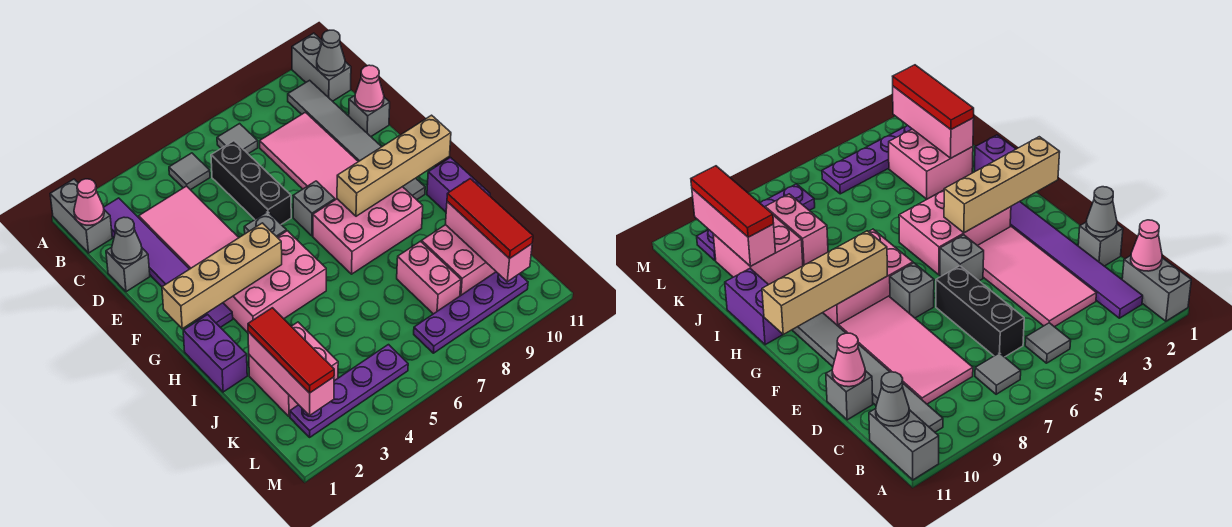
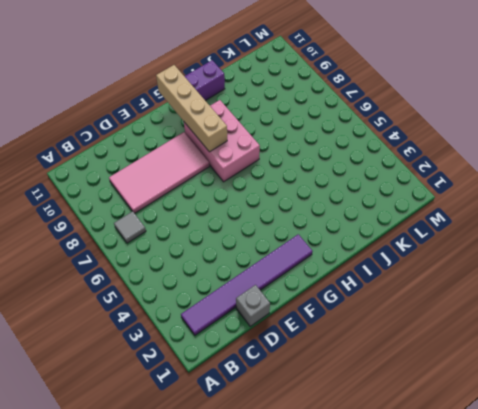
none -> grey 1x2 brick [50,179,112,253]
none -> grey 1x2 brick [292,33,351,101]
none -> grey 1x1 tile [169,153,210,190]
none -> grey 1x6 tile [288,80,425,200]

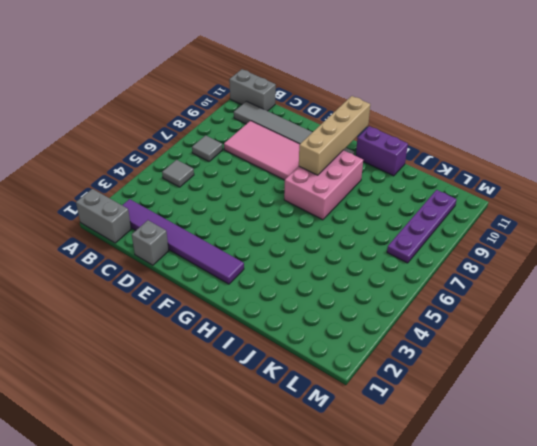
none -> pink 2x4 tile [139,186,239,269]
none -> black 1x3 brick [211,141,291,224]
none -> grey 1x1 brick [349,96,390,136]
none -> grey 1x1 brick [244,212,286,237]

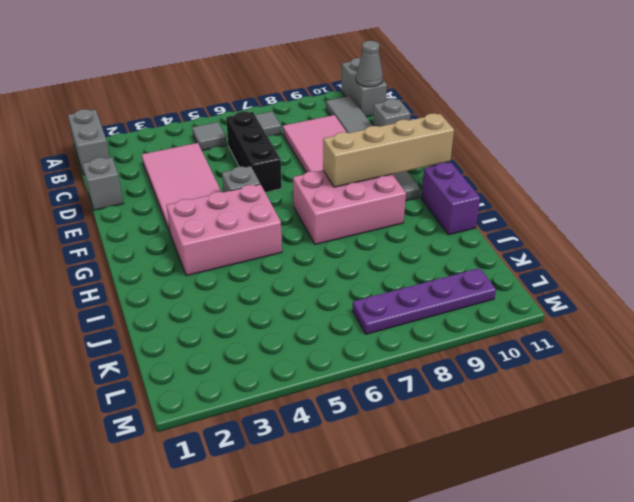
none -> purple 1x6 tile [104,198,233,328]
none -> grey 1x1 brick [293,181,335,236]
none -> purple 1x2 brick [183,315,247,392]
none -> pink 2x2 brick [249,322,338,416]

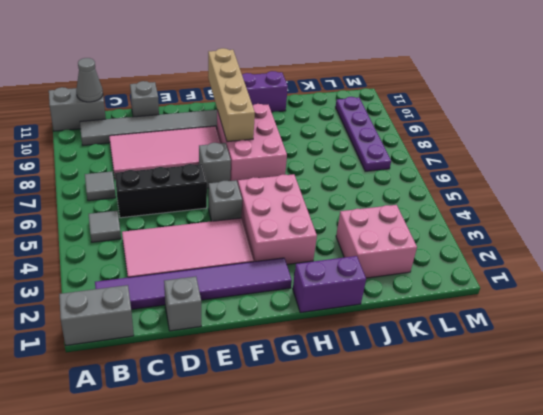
none -> pink 1x2 brick [397,241,461,314]
none -> pink 2x2 brick [422,225,496,296]
none -> purple 1x4 plate [290,345,408,437]
none -> pink 1x1 cone [74,179,104,225]

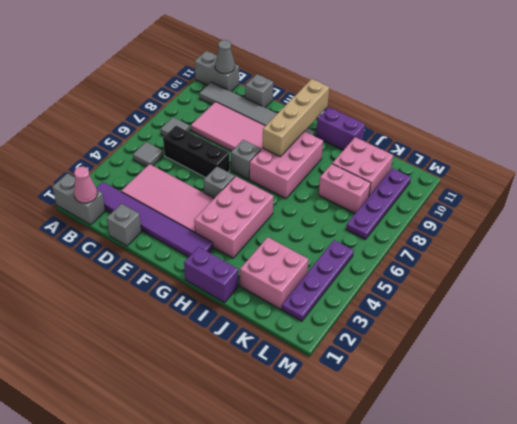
none -> grey 1x1 cone [112,217,142,264]
none -> pink 1x1 cone [355,65,384,111]
none -> tan 1x4 brick [162,223,282,329]
none -> pink 1x3 brick [248,332,334,415]

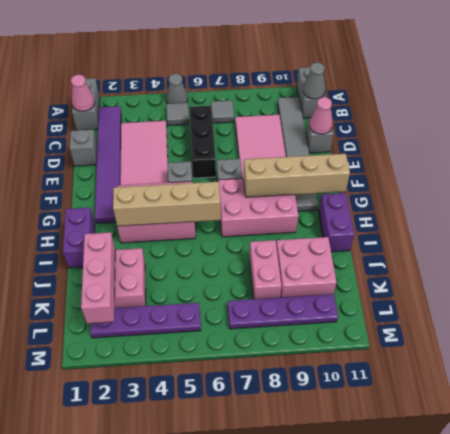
grey 1x1 cone [166,74,188,104] -> grey 1x1 cone moved to [112,217,142,264]
tan 1x4 brick [113,182,221,226] -> tan 1x4 brick moved to [162,223,282,329]
none -> pink 1x3 brick [445,202,532,282]
none -> red 1x3 tile [248,308,334,393]
none -> red 1x3 tile [447,179,533,259]

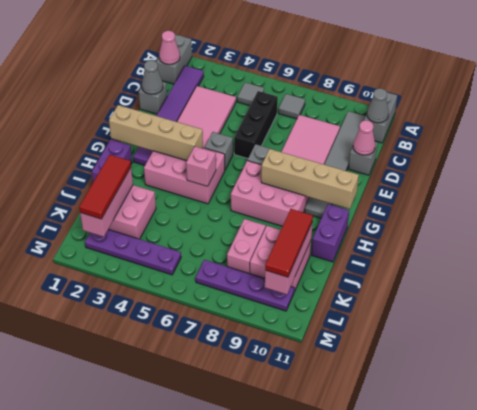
pink 1x1 brick [186,146,216,186] -> none

